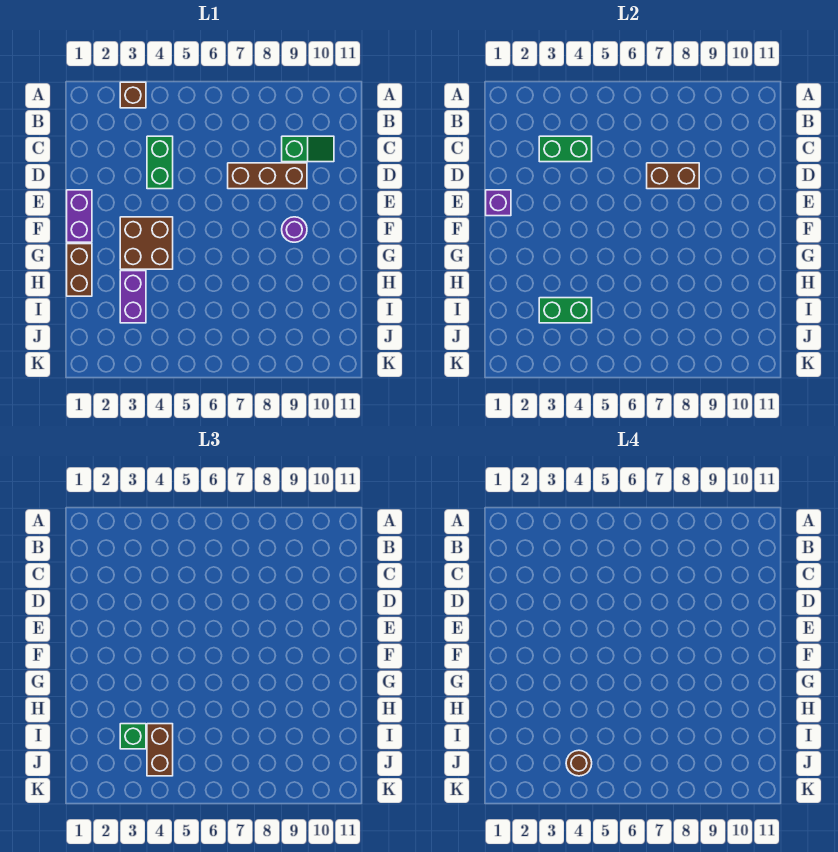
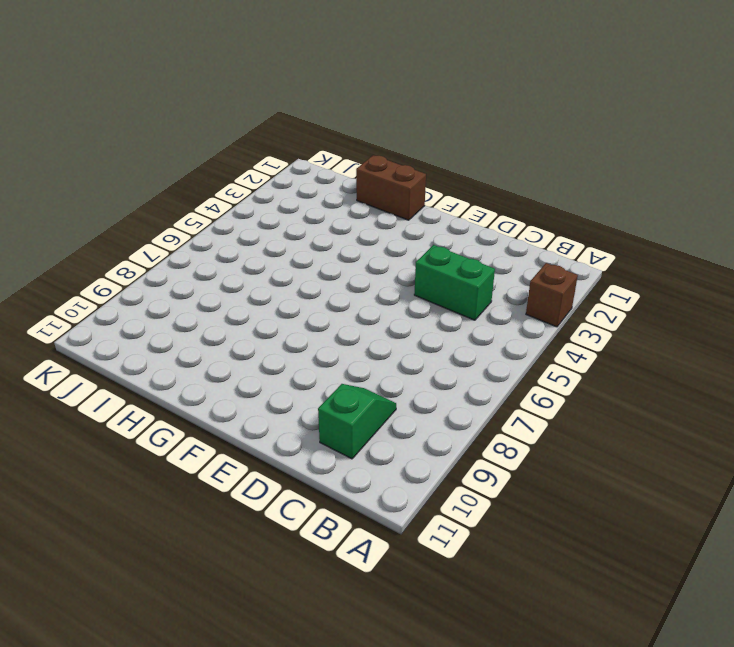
green 1x2 slope [318,384,396,459] -> green 1x2 slope turned to [282,136,334,162]
none -> brown 1x3 brick [228,163,307,189]
none -> purple 1x2 brick [67,190,92,242]
none -> brown 2x2 brick [120,217,173,269]

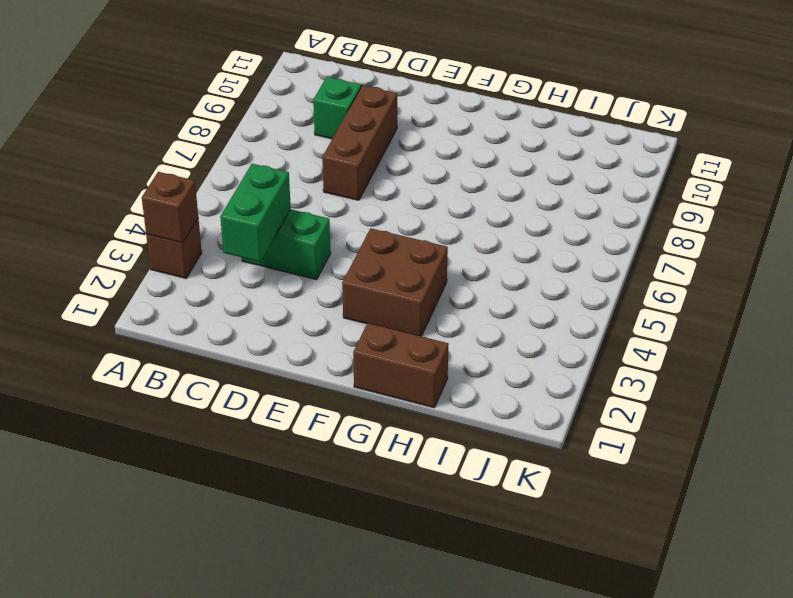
brown 1x1 brick [142,172,198,243] -> none
none -> purple 1x2 brick [67,190,92,242]
none -> purple 1x1 round brick [282,217,307,242]
none -> purple 1x2 brick [120,271,146,323]

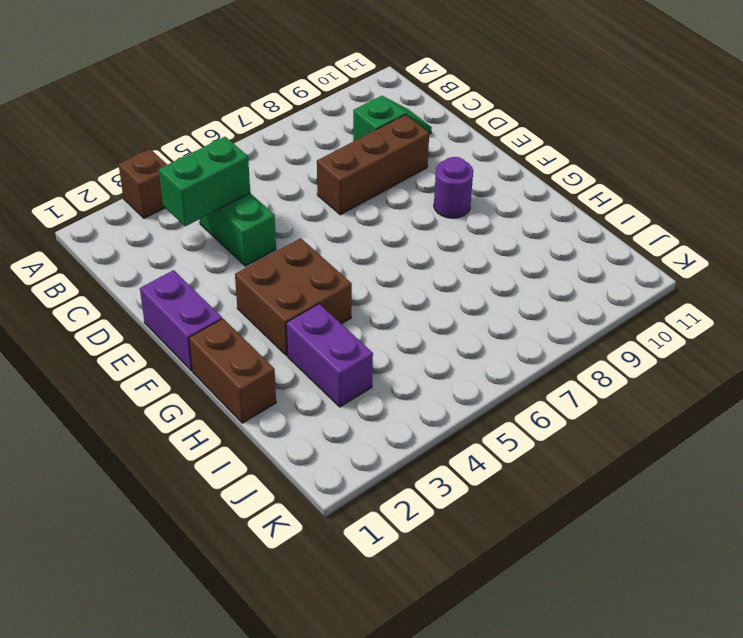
none -> brown 1x2 brick [647,163,699,189]
none -> purple 1x1 brick [486,190,511,216]
none -> green 1x2 brick [539,298,592,323]

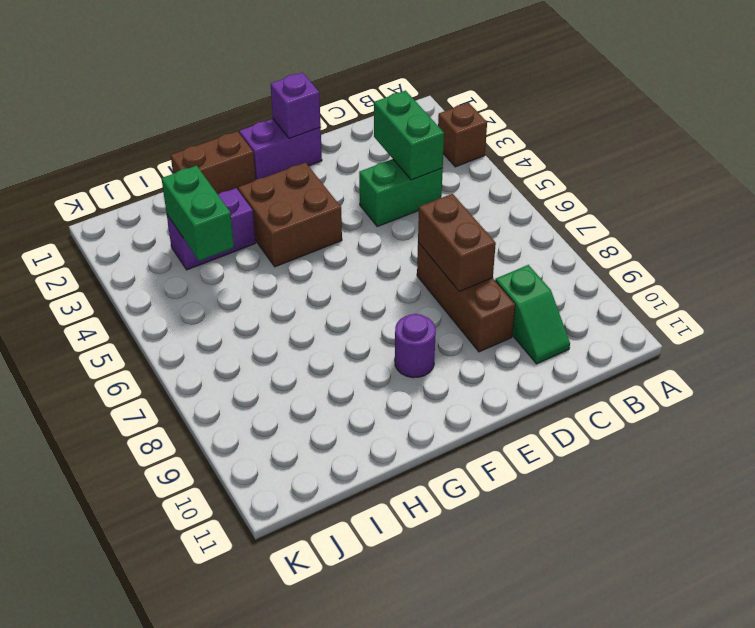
none -> green 1x1 brick [120,724,146,749]
none -> brown 1x2 brick [147,724,173,776]
none -> brown 1x1 round brick [566,750,592,776]

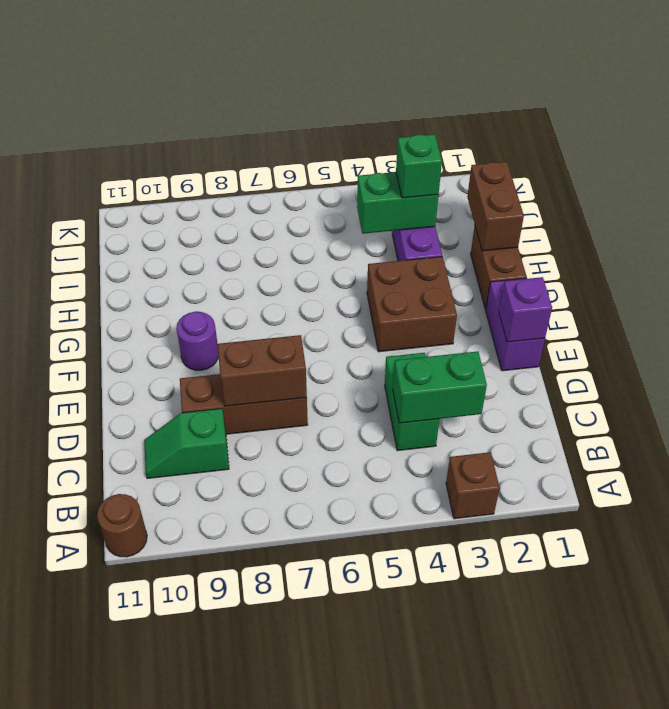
brown 1x1 round brick [97,494,147,557] -> brown 1x1 round brick moved to [566,750,592,776]
brown 1x2 brick [467,162,524,251] -> brown 1x2 brick moved to [147,724,173,776]

